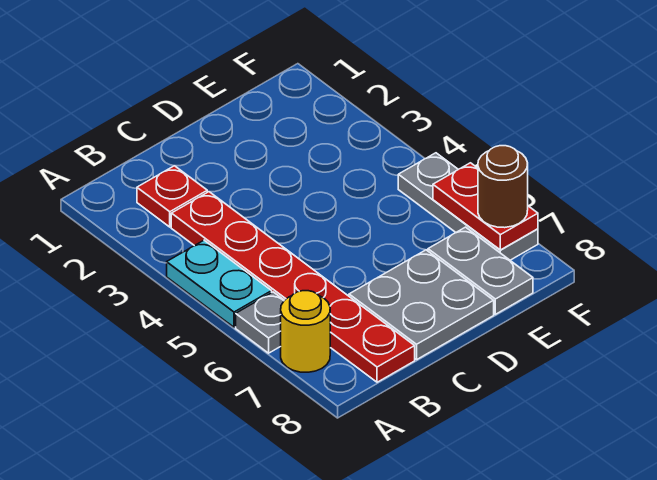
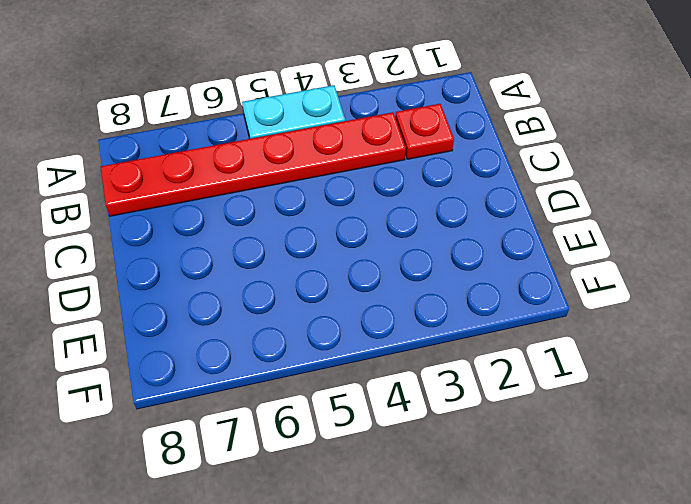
none -> grey 1x1 plate [236,292,284,353]
none -> yellow 1x1 round brick [281,291,330,372]

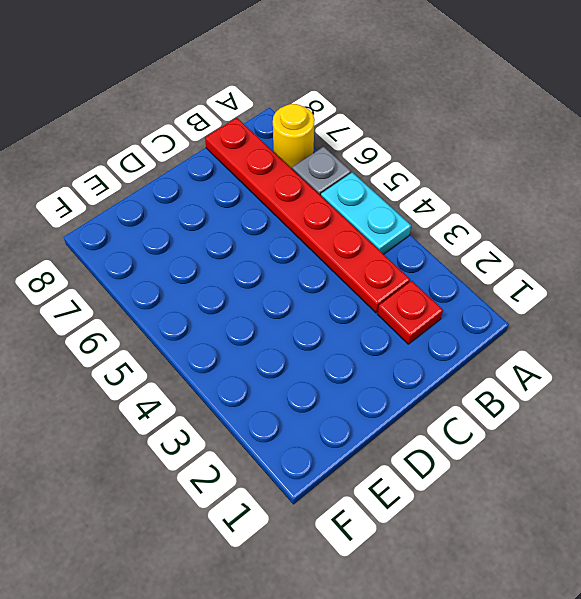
none -> grey 2x2 plate [349,250,494,360]
none -> grey 1x2 plate [428,227,533,314]

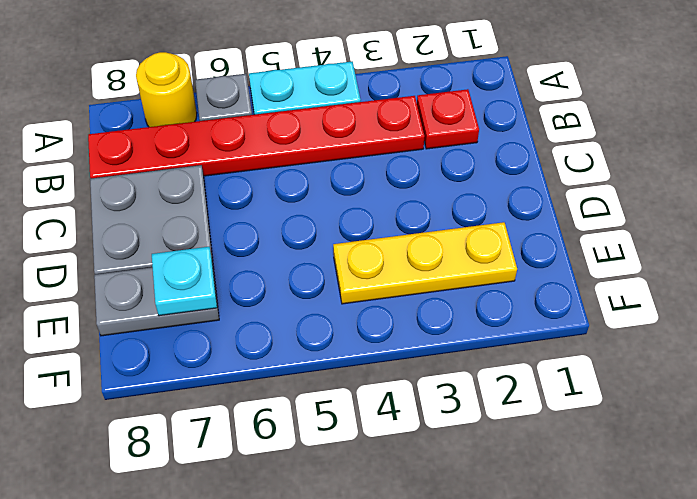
yellow 1x3 plate [333,222,517,304] -> none
cyan 1x1 plate [152,247,217,316] -> none
none -> grey 1x3 plate [398,153,538,260]
none -> red 1x2 plate [433,163,538,250]

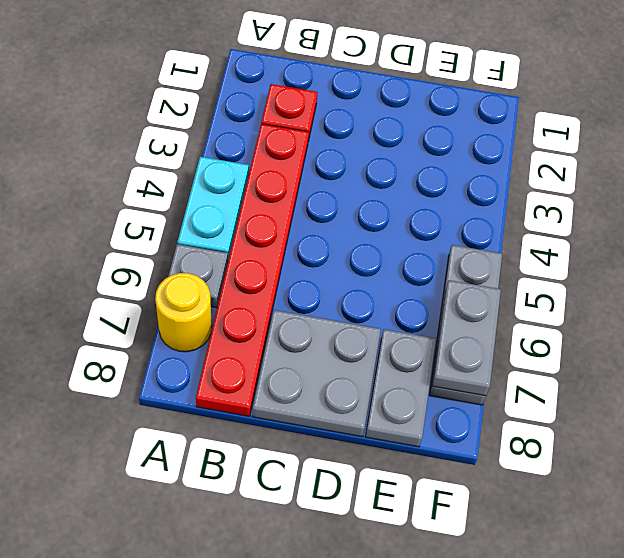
grey 1x2 plate [432,280,501,396] -> red 1x2 plate [433,163,538,250]
none -> brown 1x1 round brick [478,146,528,228]

